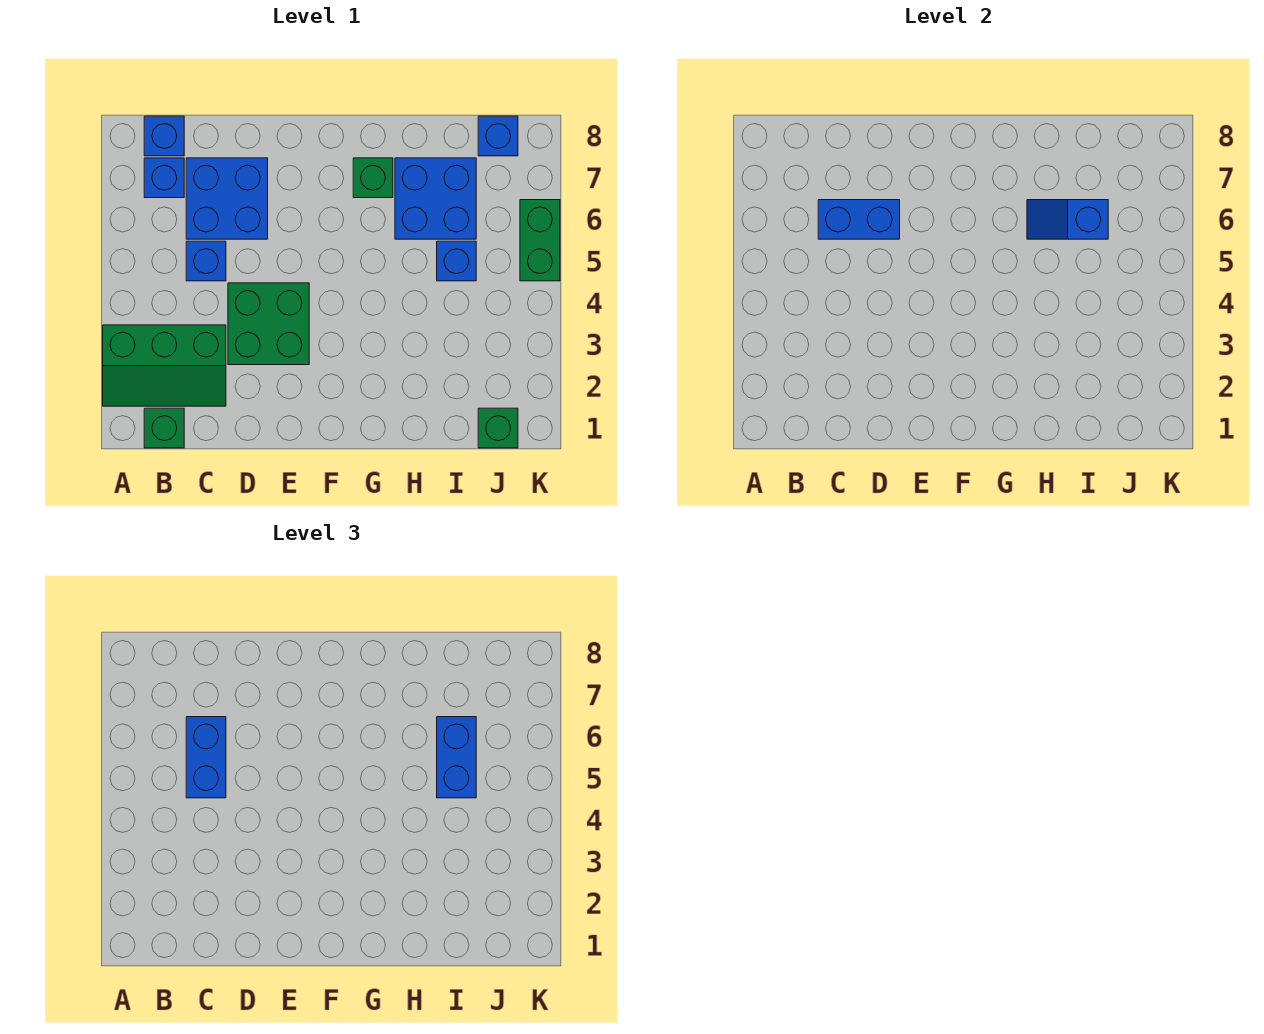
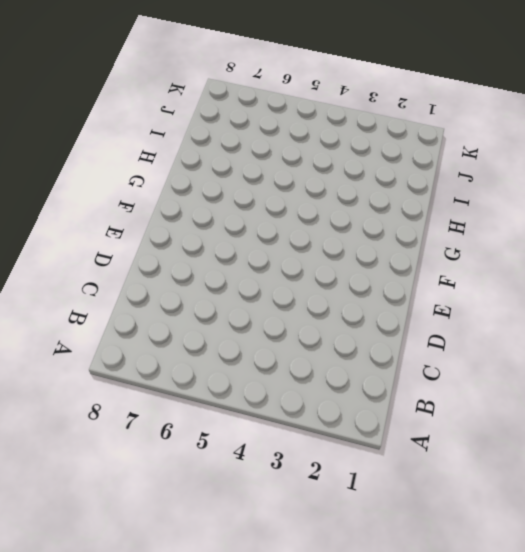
none -> green 2x3 slope [103,325,226,406]
none -> green 1x1 brick [144,408,184,448]
none -> blue 1x1 brick [144,158,184,198]

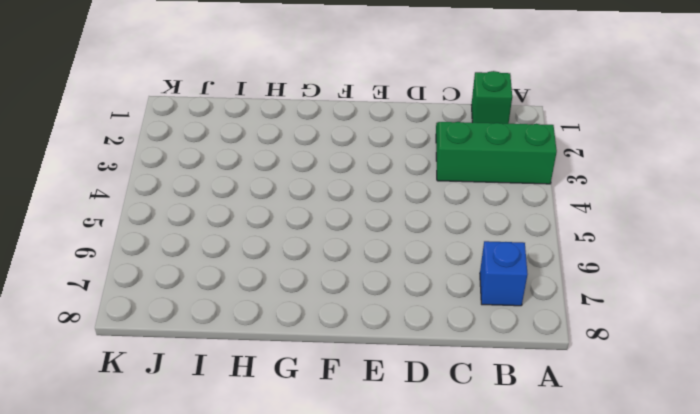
none -> blue 1x1 brick [144,116,184,156]
none -> blue 1x1 brick [186,241,226,281]
none -> blue 2x2 brick [186,158,268,239]

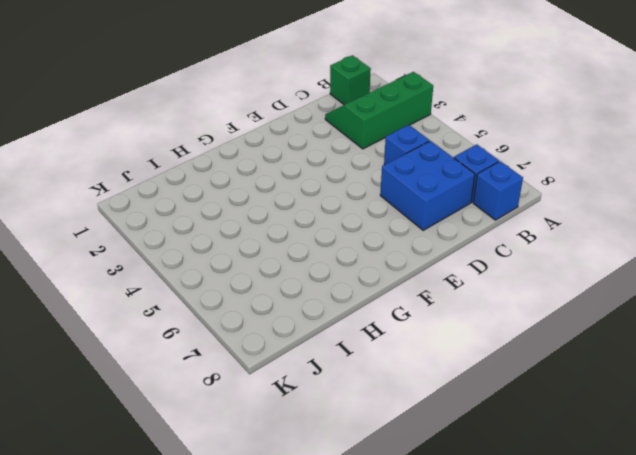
none -> green 2x2 brick [228,283,309,365]
none -> green 1x1 brick [353,158,393,198]
none -> blue 2x2 brick [395,158,476,239]

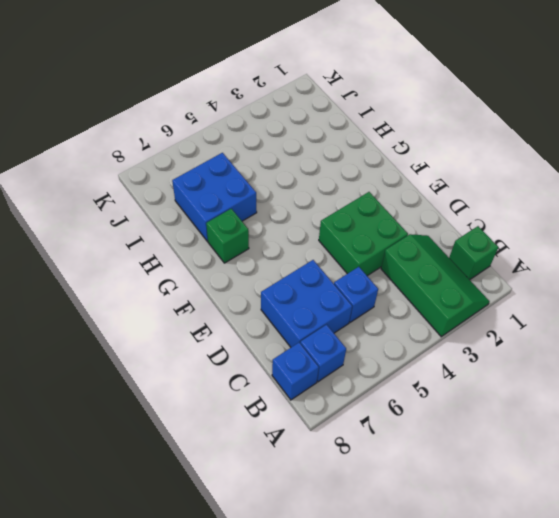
none -> blue 1x1 brick [437,241,476,281]
none -> green 1x1 brick [478,408,518,448]
none -> blue 1x1 brick [478,116,518,156]

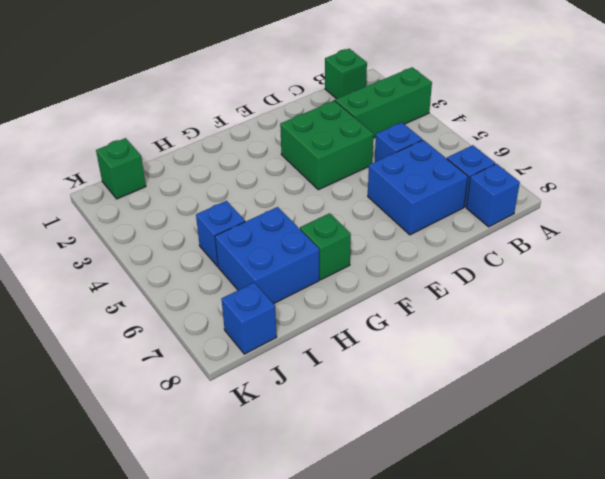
none -> green 1x2 brick [520,200,560,281]
none -> blue 1x2 brick [818,200,900,239]
none -> blue 1x2 slope [1027,200,1108,239]

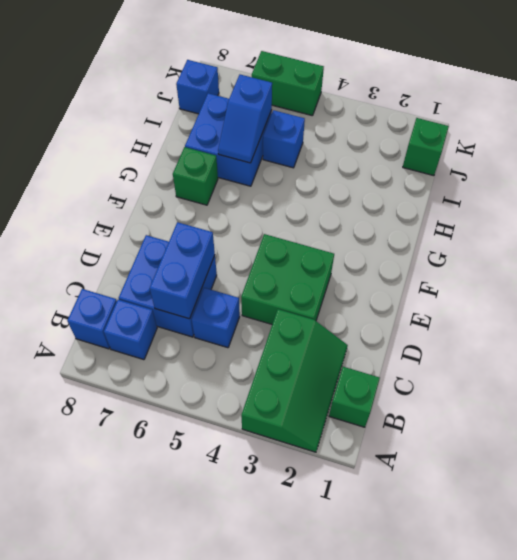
none -> blue 1x2 brick [186,717,226,798]
none -> blue 1x2 brick [437,717,476,798]

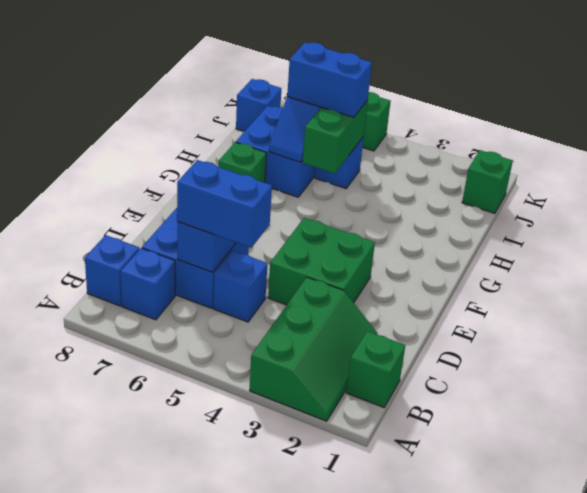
green 1x2 brick [302,100,368,173] -> none

